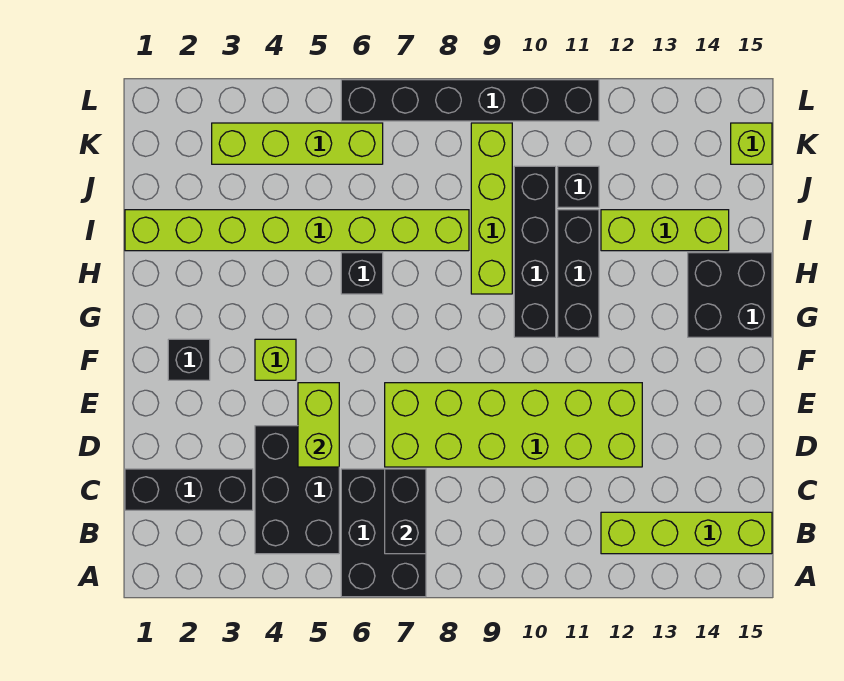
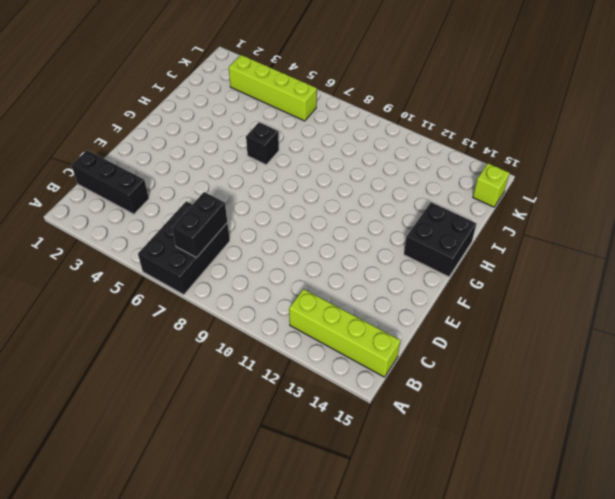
none -> black 2x3 brick [255,426,339,554]
none -> lime 2x6 brick [385,383,642,467]
none -> black 1x1 brick [168,339,210,380]

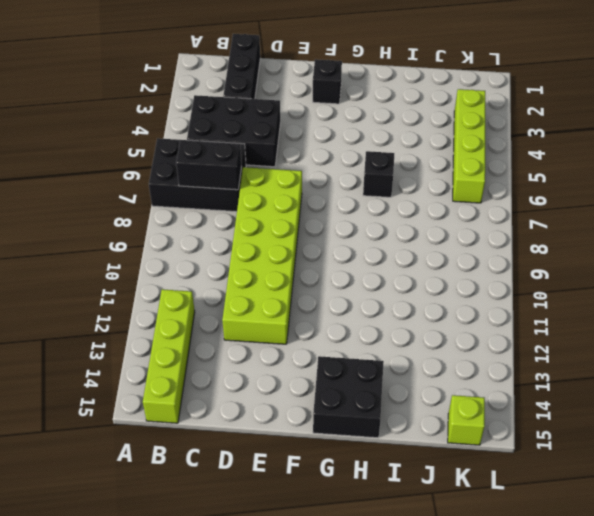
none -> lime 1x1 brick [255,339,296,380]
none -> black 1x4 brick [514,166,556,337]
none -> black 1x3 brick [558,210,599,337]

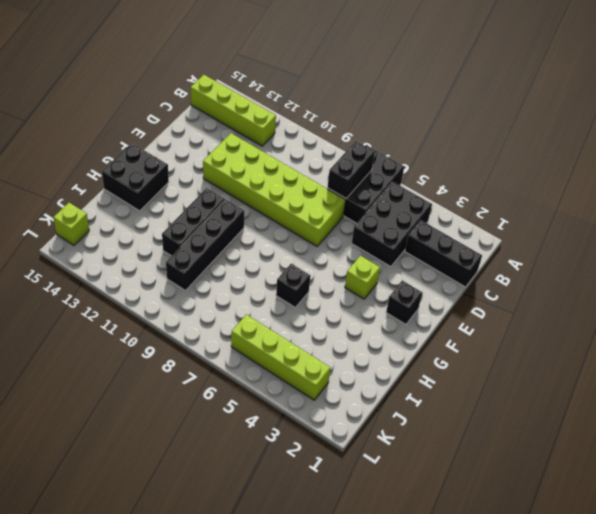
none -> lime 1x4 brick [471,123,512,294]
none -> lime 1x8 brick [125,210,469,251]
none -> lime 1x3 brick [601,210,729,251]

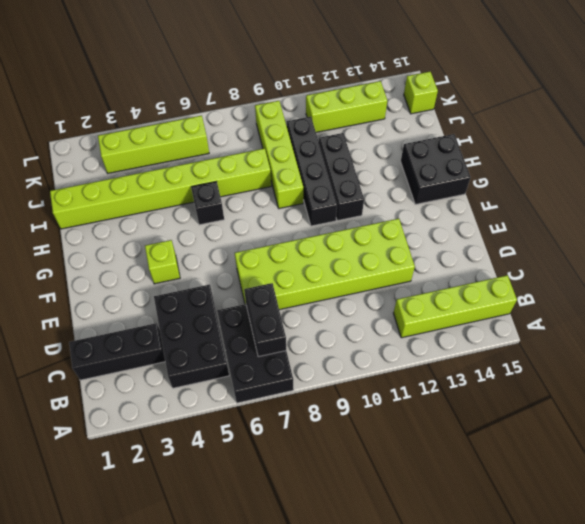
lime 1x3 brick [306,81,387,132] -> lime 1x3 brick moved to [601,210,729,251]
none -> black 1x1 brick [168,339,210,380]
none -> black 1x1 brick [558,166,599,207]
none -> black 1x6 brick [341,80,599,121]

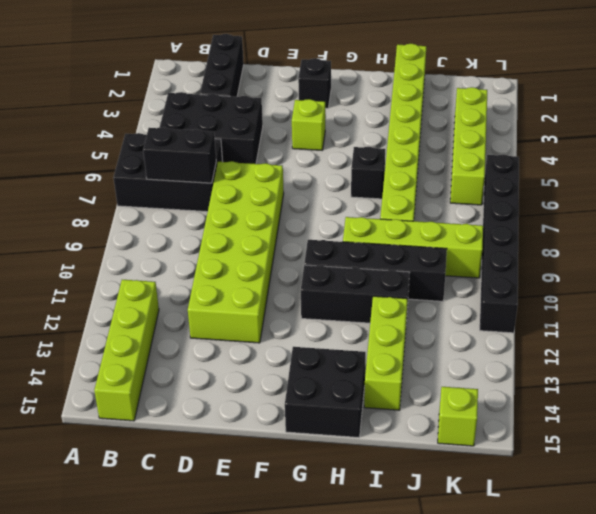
none -> black 1x1 brick [558,166,599,207]
none -> lime 1x2 brick [298,383,339,467]

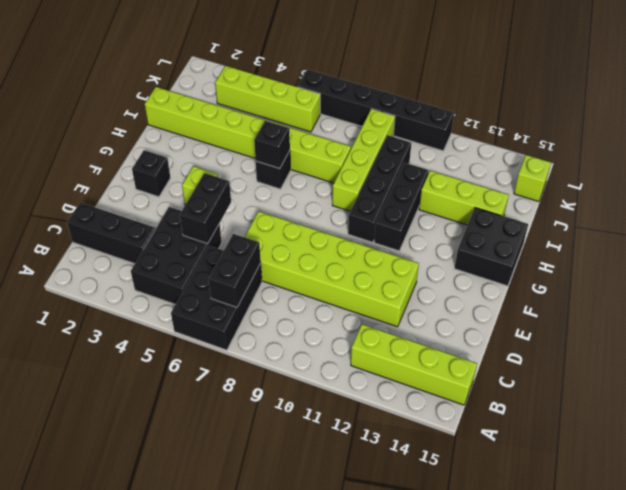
black 1x2 brick [180,173,231,244] -> lime 1x2 brick [298,383,339,467]
black 1x1 brick [254,121,290,169] -> black 1x1 brick moved to [558,166,599,207]

